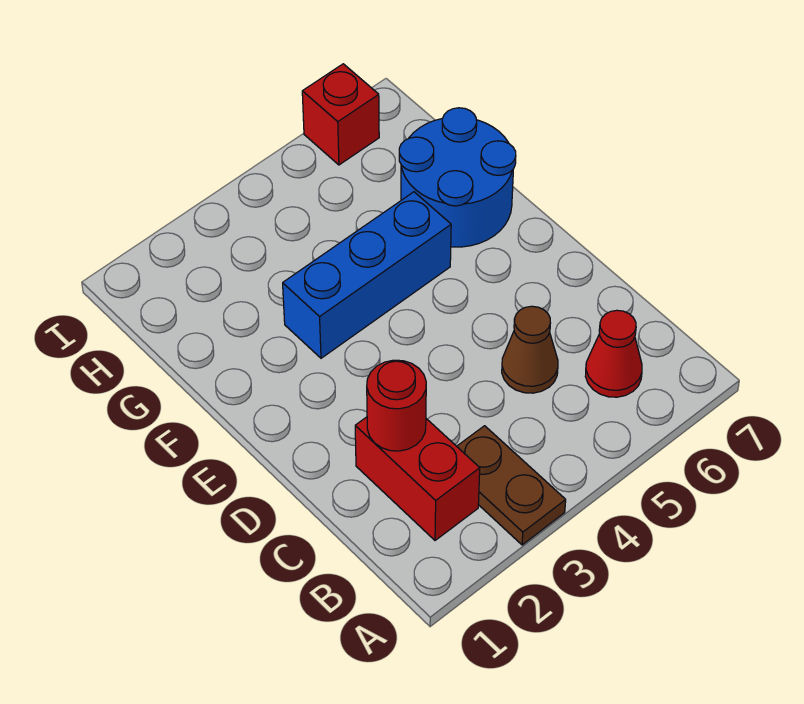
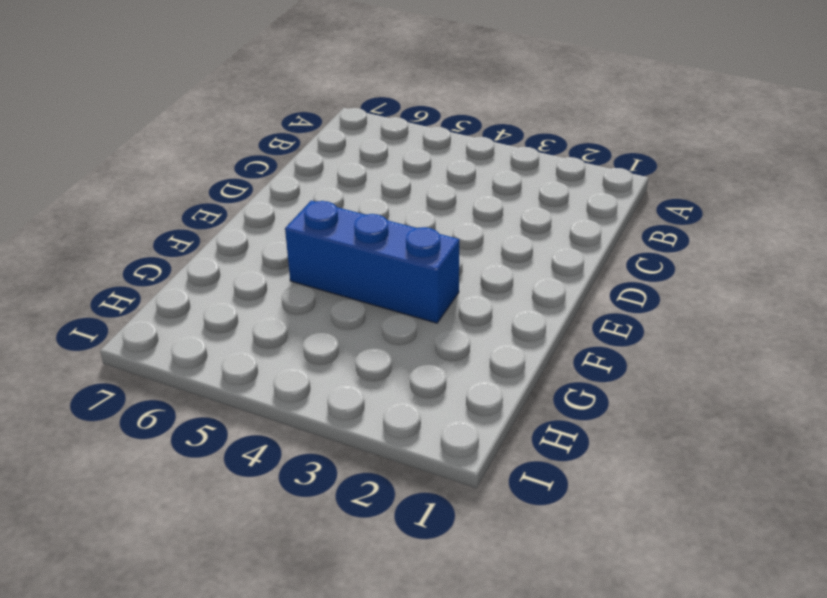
none -> brown 1x2 plate [457,426,566,545]
none -> red 1x2 brick [355,417,480,540]

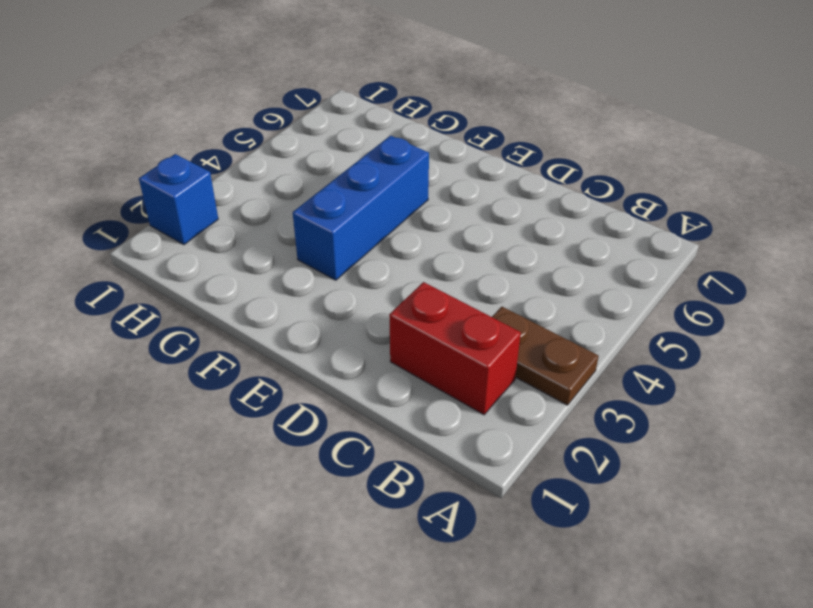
blue 1x1 brick [139,154,218,245] -> none
none -> red 1x1 cone [585,310,642,397]
none -> brown 1x1 cone [502,306,558,393]

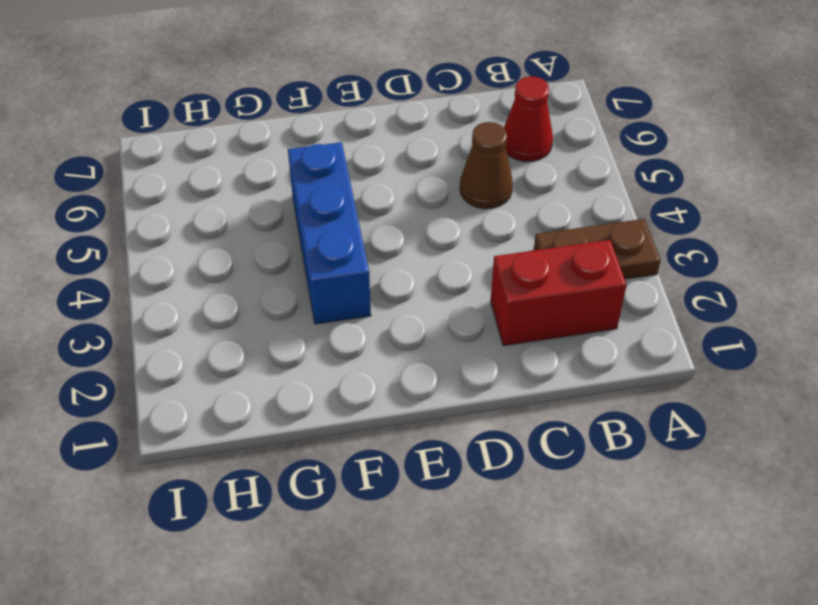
none -> blue 2x2 round brick [399,108,516,247]
none -> red 1x1 brick [302,64,379,165]

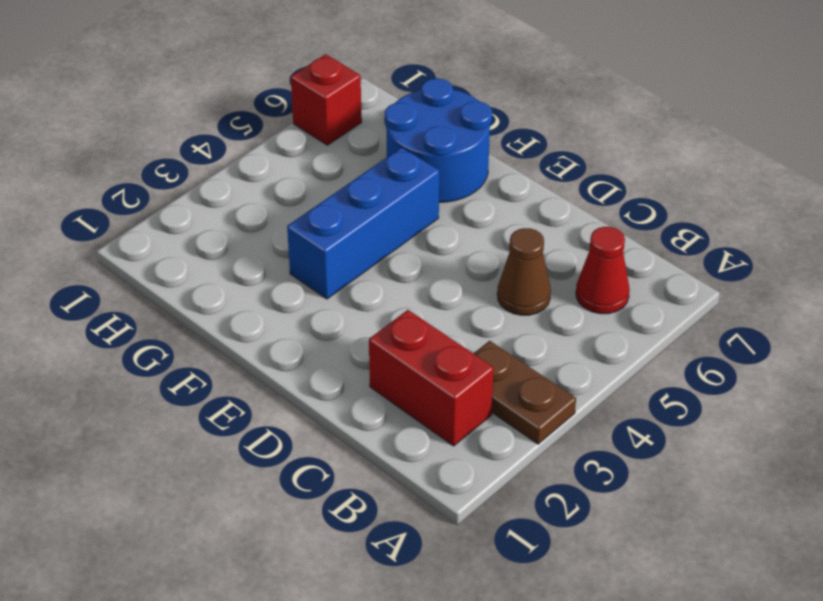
none -> red 1x1 round brick [367,360,426,451]

